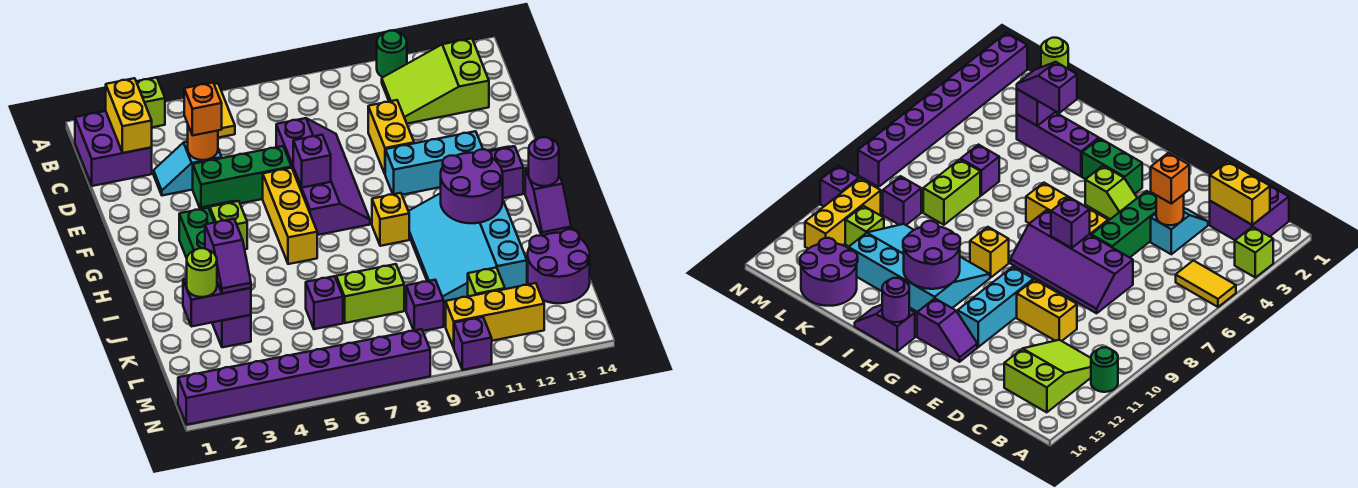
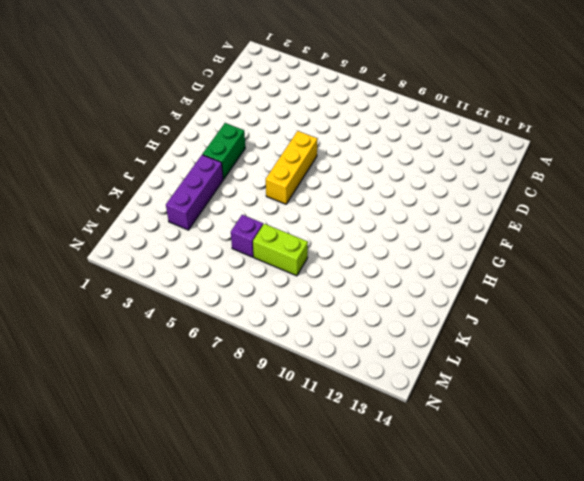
none -> lime 1x1 brick [136,78,165,127]
none -> yellow 1x2 tile [214,83,235,138]
none -> green 1x1 round brick [377,31,407,77]
none -> purple 2x2 brick [75,111,152,186]

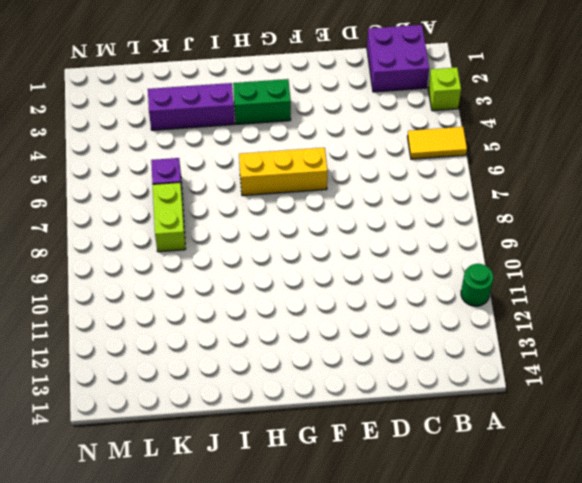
none -> lime 2x3 slope [382,38,489,124]
none -> cyan 1x2 slope [154,142,222,196]
none -> purple 2x4 slope [276,118,370,235]
none -> yellow 1x2 brick [368,100,414,174]

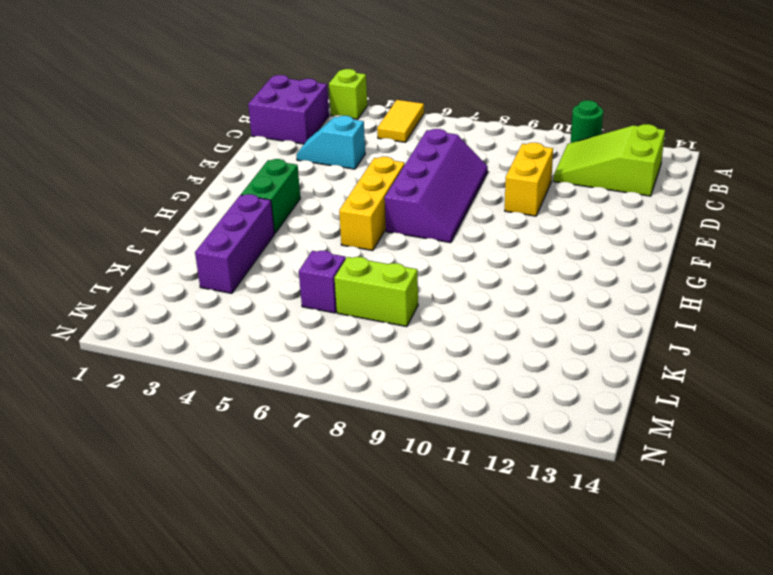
none -> green 1x3 brick [193,146,292,209]
none -> lime 1x2 slope [201,201,247,249]
none -> cyan 1x3 brick [385,131,483,195]
none -> purple 1x2 slope [488,146,523,198]

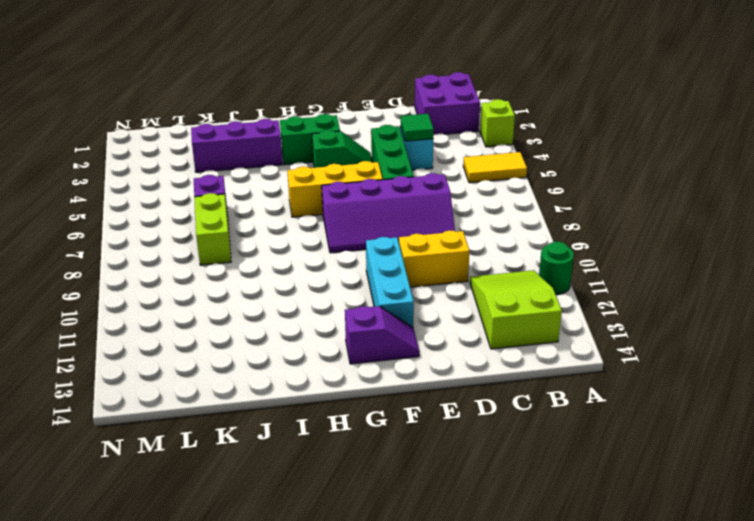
green 1x1 tile [401,114,434,141] -> orange 1x1 round brick [188,126,218,160]
green 1x2 slope [312,130,373,168] -> lime 1x2 slope [201,201,247,249]
none -> yellow 1x1 brick [372,193,409,246]
none -> cyan 3x4 slope [409,193,527,303]
none -> purple 1x2 slope [525,168,571,236]
none -> purple 2x2 round brick [528,229,590,303]

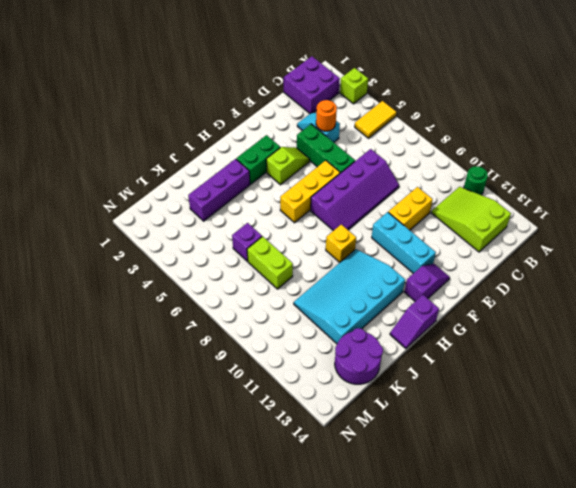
none -> purple 1x1 brick [406,280,444,331]
none -> lime 1x1 brick [468,268,505,296]
none -> yellow 1x3 brick [446,283,544,348]
none -> purple 1x8 brick [178,329,430,425]

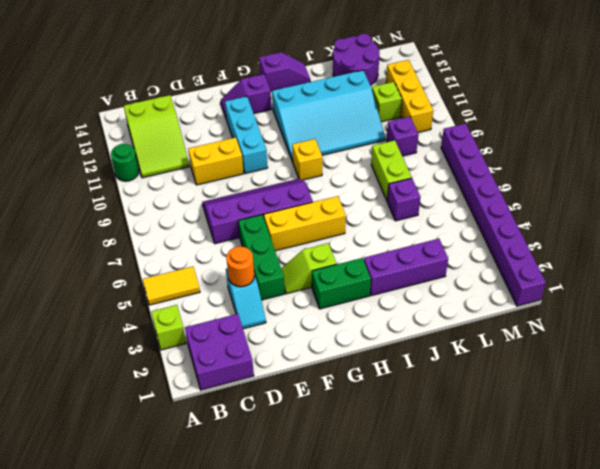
none -> purple 1x1 brick [454,317,492,370]
none -> yellow 1x2 brick [106,78,152,153]
none -> purple 1x1 brick [293,135,331,188]
none -> purple 2x2 round brick [441,149,503,223]

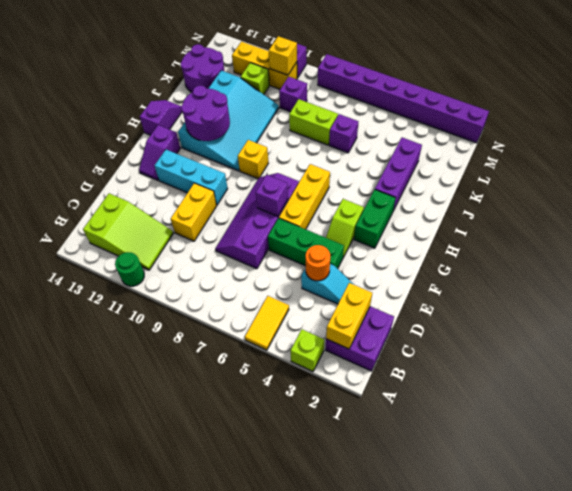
yellow 1x1 brick [269,36,297,75] -> none
none -> purple 1x1 round brick [529,137,559,186]
none -> purple 1x2 brick [183,279,251,327]
none -> orange 1x1 brick [184,83,222,135]
none -> purple 1x2 slope [205,219,251,293]

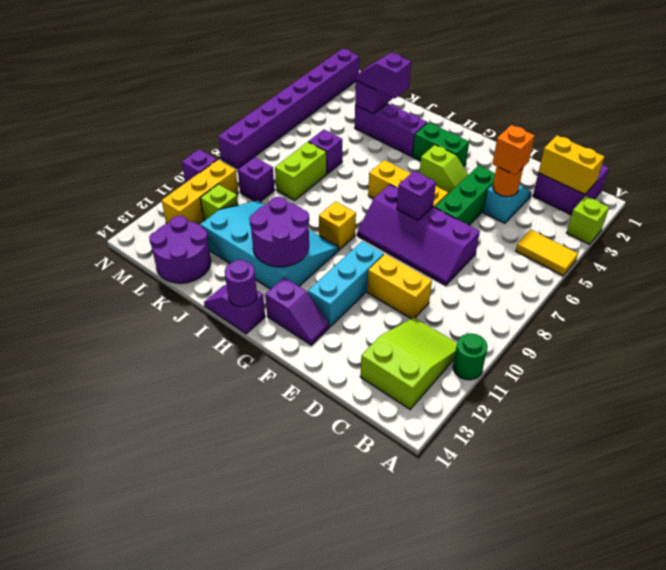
none -> lime 1x1 round brick [187,248,217,297]

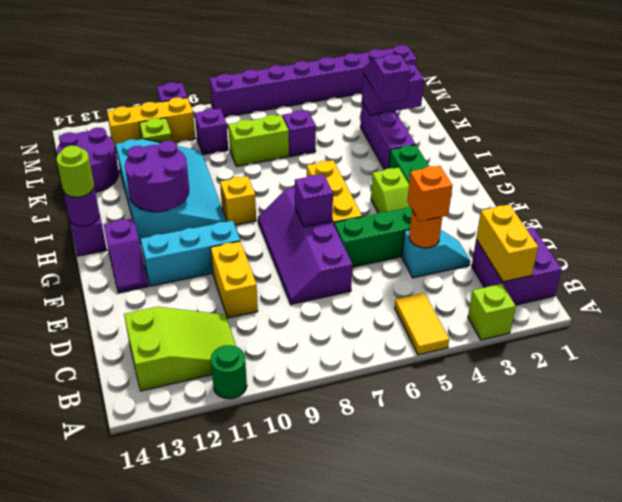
lime 1x1 round brick [56,146,94,197] -> lime 1x1 round brick moved to [187,248,217,297]

